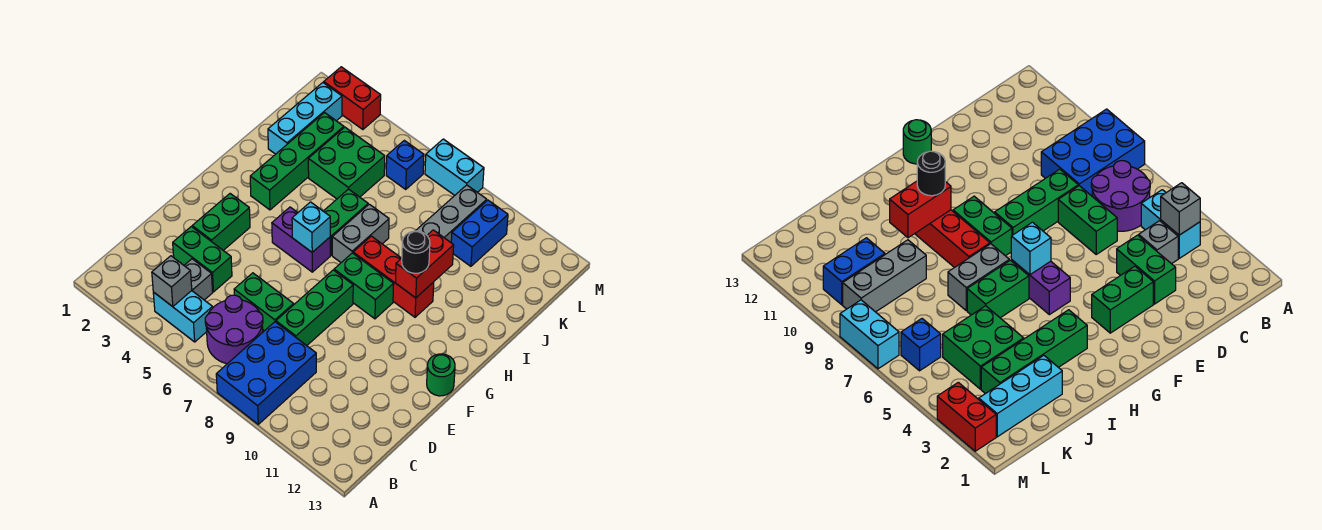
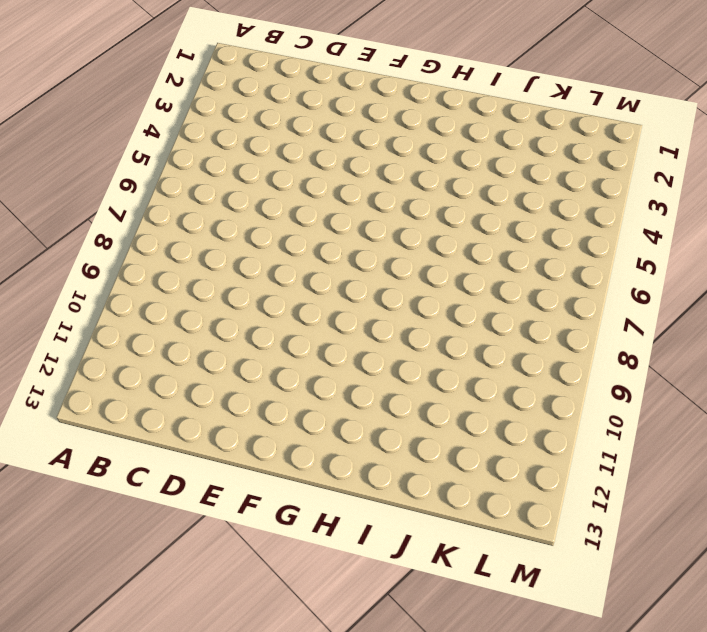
none -> blue 2x3 brick [216,322,316,424]
none -> cyan 1x2 brick [153,291,213,342]
none -> purple 2x2 round brick [205,295,263,364]

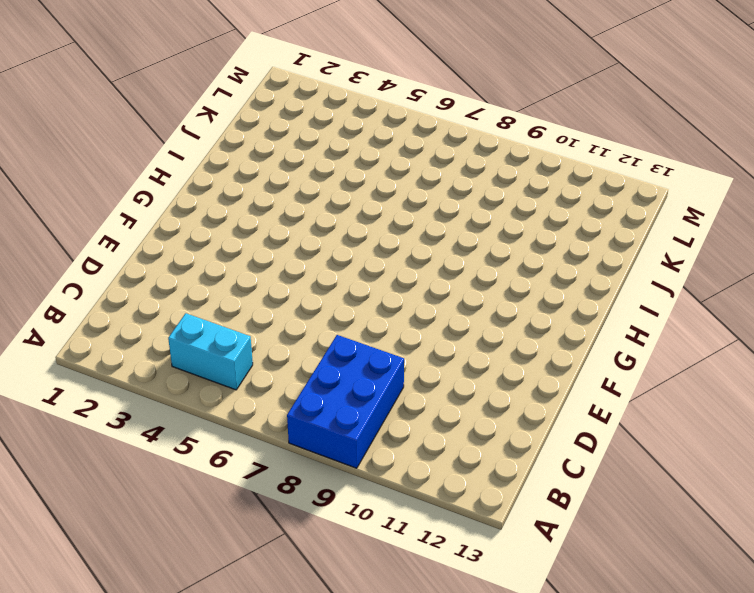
none -> purple 2x2 round brick [205,295,263,364]
none -> grey 1x1 brick [184,259,213,300]
none -> green 1x2 brick [173,227,232,292]

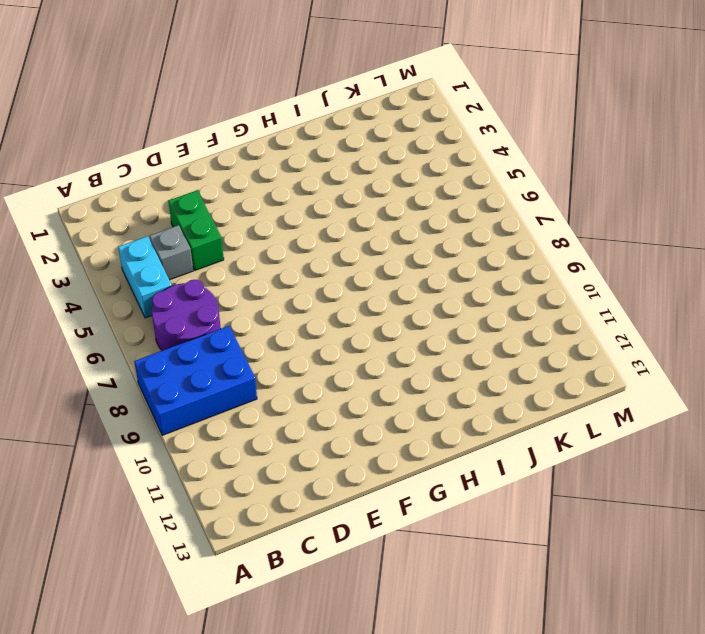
none -> green 1x2 brick [234,273,294,331]
none -> green 1x3 brick [276,270,353,346]
none -> green 1x2 brick [192,194,250,250]

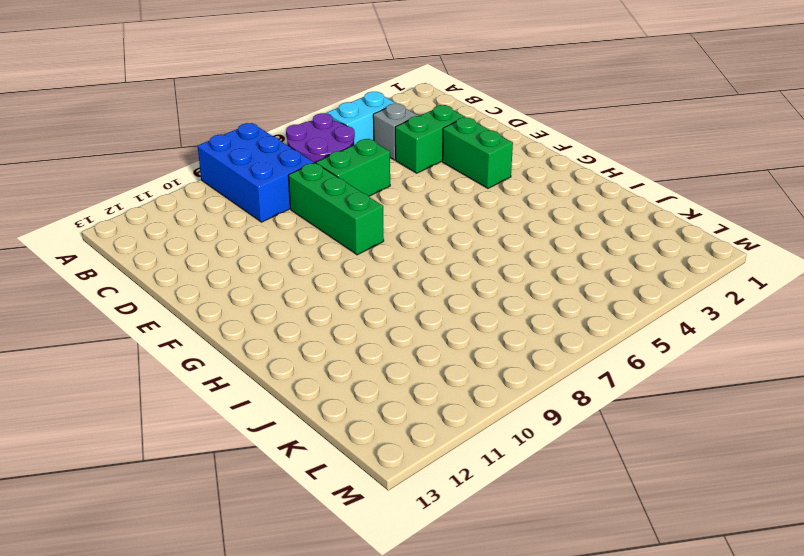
none -> green 1x1 round brick [427,354,455,396]
none -> purple 1x2 brick [272,207,330,272]
none -> green 1x2 brick [334,253,394,319]

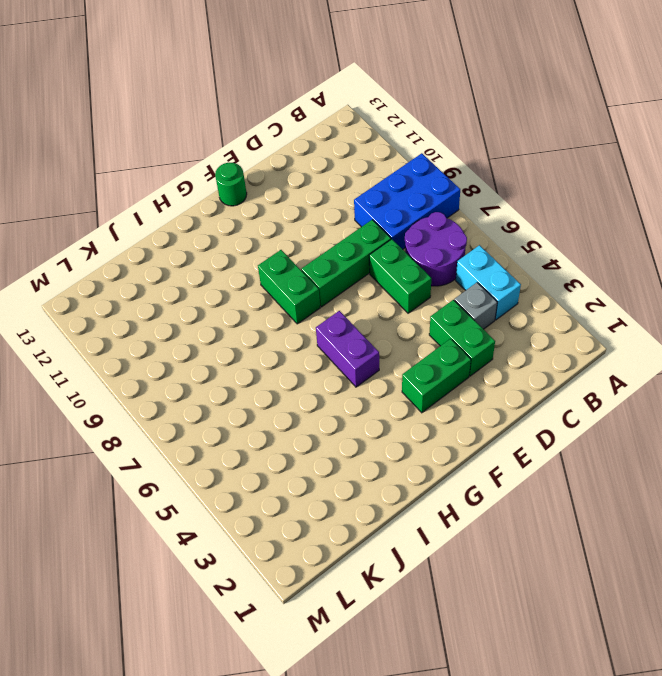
none -> green 1x4 brick [250,113,344,210]
none -> green 1x2 brick [324,189,368,255]
none -> grey 1x2 brick [332,204,389,262]

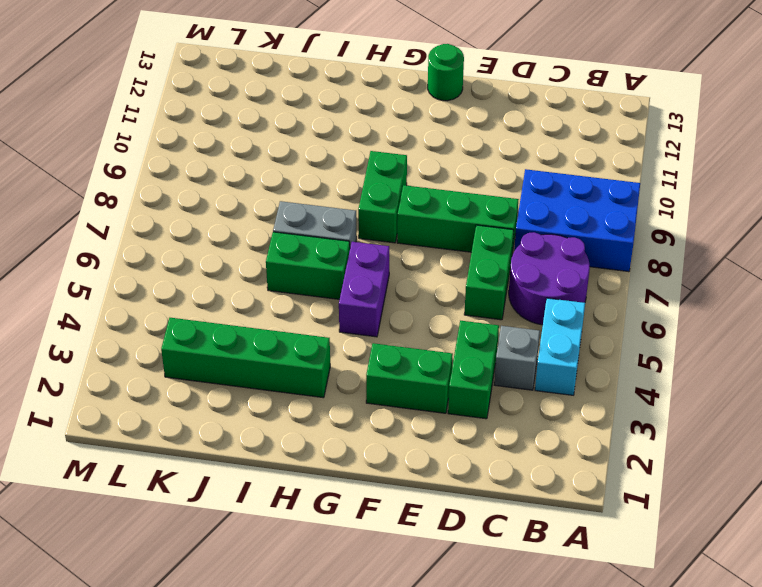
none -> red 1x3 brick [353,236,434,317]
none -> cyan 1x3 brick [268,83,342,154]
none -> green 2x2 brick [308,127,385,199]

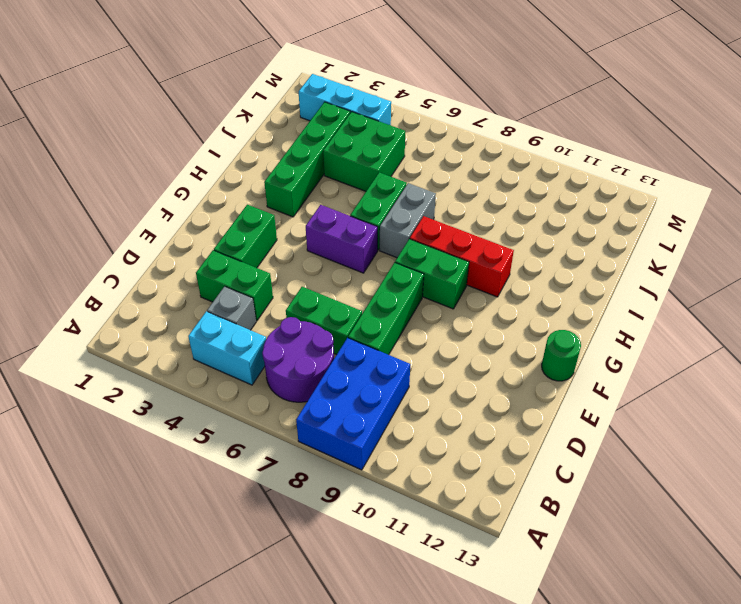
cyan 1x3 brick [299,74,391,125] -> cyan 1x3 brick turned to [268,83,342,154]
none -> grey 1x3 brick [416,185,487,242]
none -> blue 1x2 brick [451,200,508,266]
none -> blue 1x1 brick [386,140,424,189]

